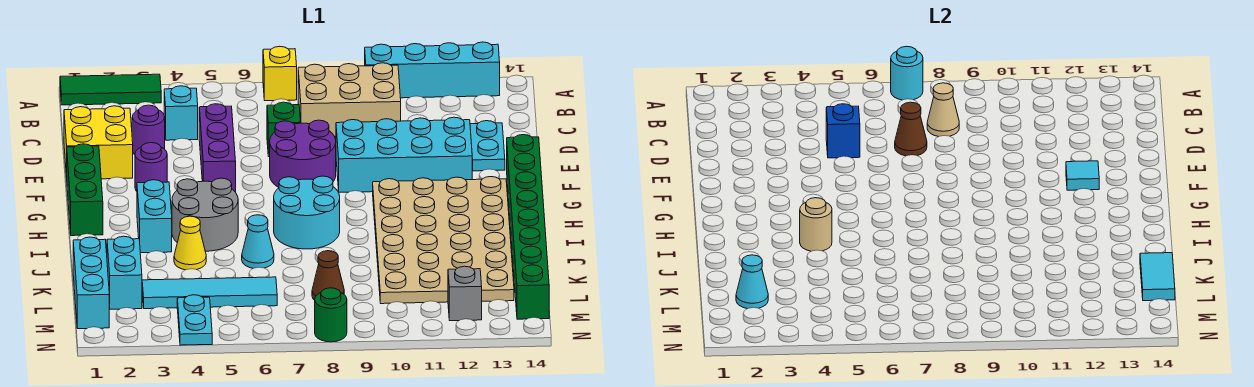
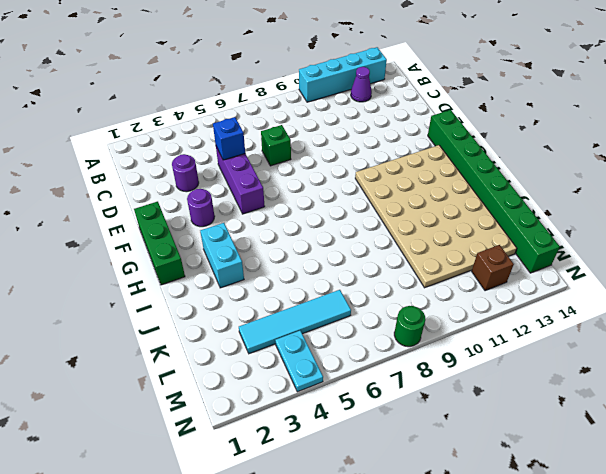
purple 1x1 cone [351,67,372,102] -> none
brown 1x1 brick [472,245,514,291] -> grey 1x1 brick [448,266,482,321]
none -> green 1x3 tile [60,74,161,105]
none -> yellow 1x1 brick [263,46,297,101]
none -> tan 2x3 brick [298,63,401,137]
none -> cyan 1x1 brick [164,86,198,140]

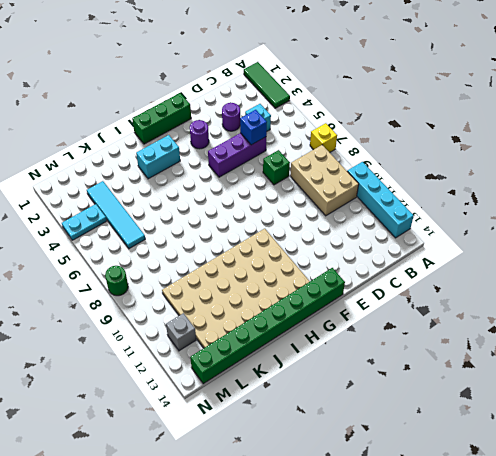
none -> yellow 2x2 brick [64,106,133,179]
none -> cyan 1x2 plate [470,121,505,171]
none -> purple 2x2 round brick [270,120,336,187]
none -> cyan 2x4 brick [336,117,472,192]

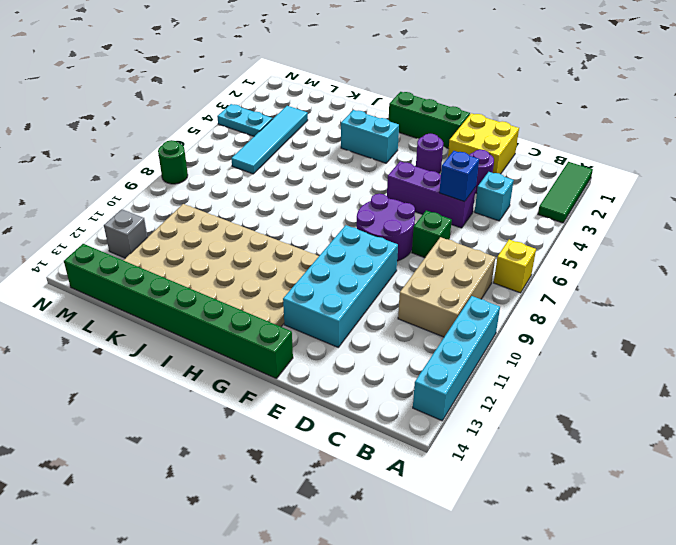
none -> cyan 1x2 plate [470,121,505,171]
none -> grey 2x2 round brick [172,178,238,251]
none -> cyan 2x2 round brick [274,176,340,249]
none -> yellow 1x1 cone [174,216,206,270]

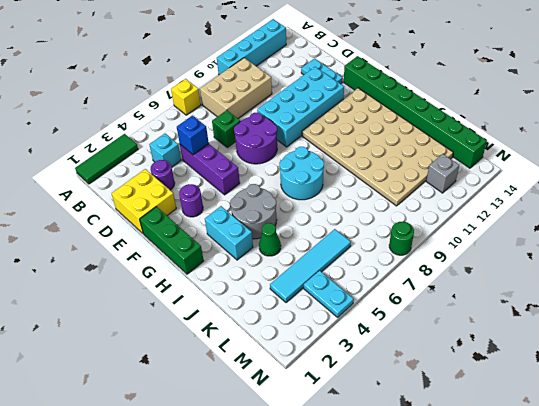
green 1x1 cone [259,223,281,256] -> yellow 1x1 cone [174,216,206,270]
none -> cyan 1x1 cone [242,215,274,268]
none -> cyan 1x3 brick [73,237,109,329]
none -> cyan 1x2 brick [107,236,142,309]
none -> brown 1x1 cone [312,251,344,300]

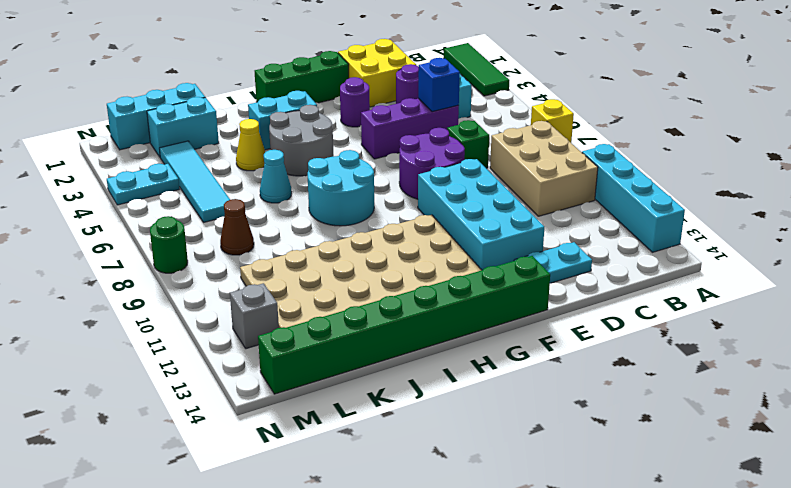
none -> cyan 1x1 round brick [891,46,923,100]
none -> tan 1x1 cone [927,83,959,137]
none -> brown 1x1 cone [895,102,927,156]
none -> cyan 1x1 tile [1066,161,1099,190]

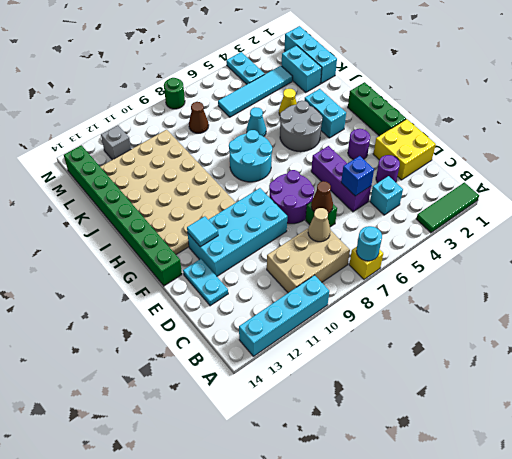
none -> tan 1x1 round brick [800,198,832,251]
none -> cyan 1x2 tile [1140,253,1175,301]
none -> cyan 1x1 cone [736,255,768,309]

